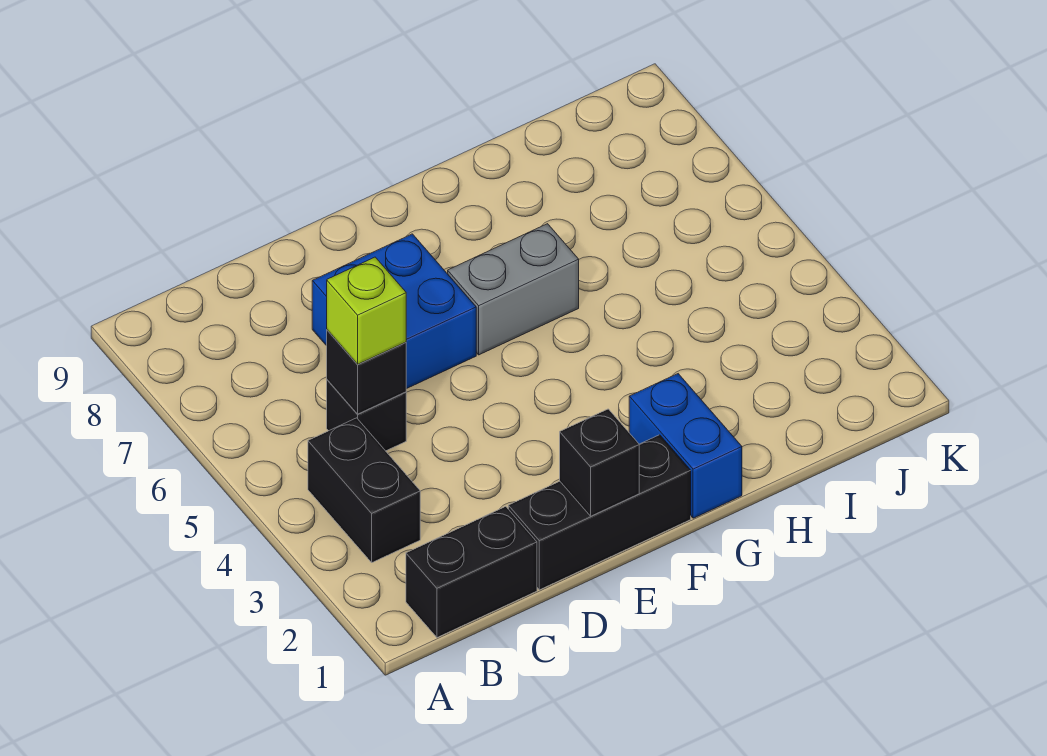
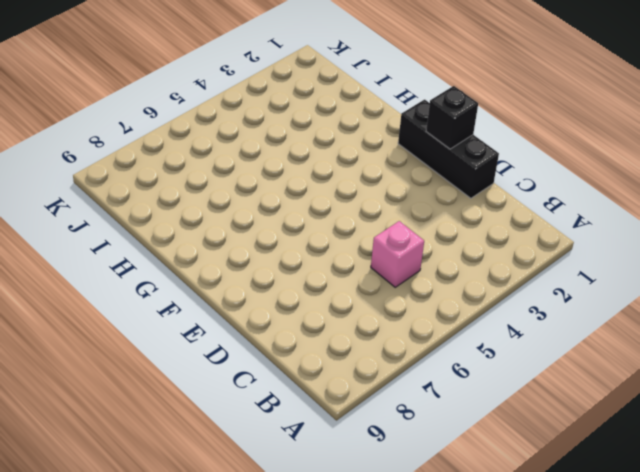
pink 1x1 brick [371,221,424,287] -> black 1x1 brick [327,380,406,451]
none -> black 1x2 brick [406,506,537,638]
none -> black 1x2 brick [308,418,420,562]

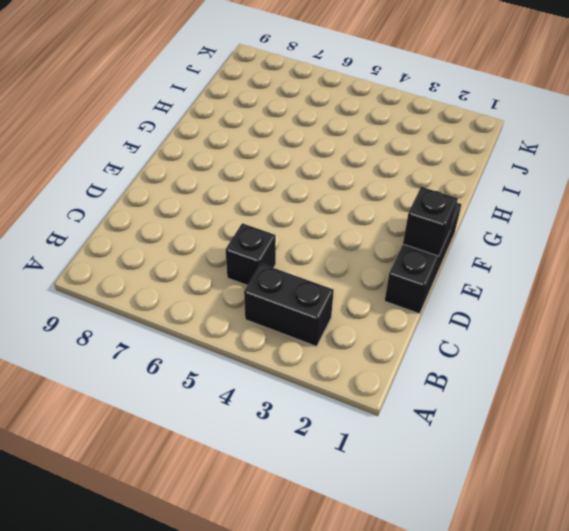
none -> black 1x2 brick [406,506,537,638]
none -> blue 2x2 brick [312,234,476,389]

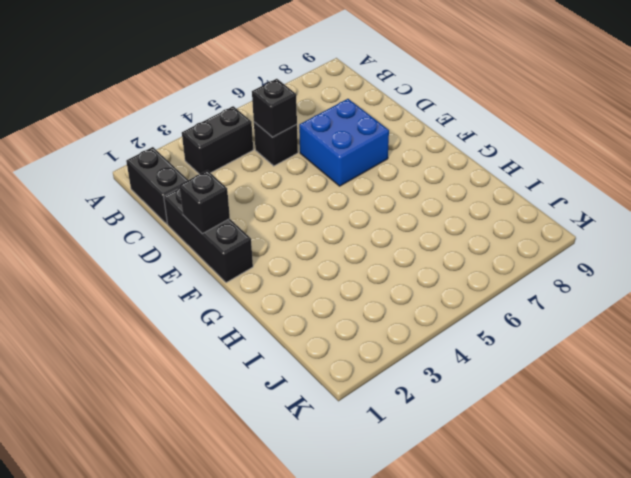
none -> grey 1x2 brick [448,224,579,355]
none -> blue 1x2 brick [629,374,742,518]

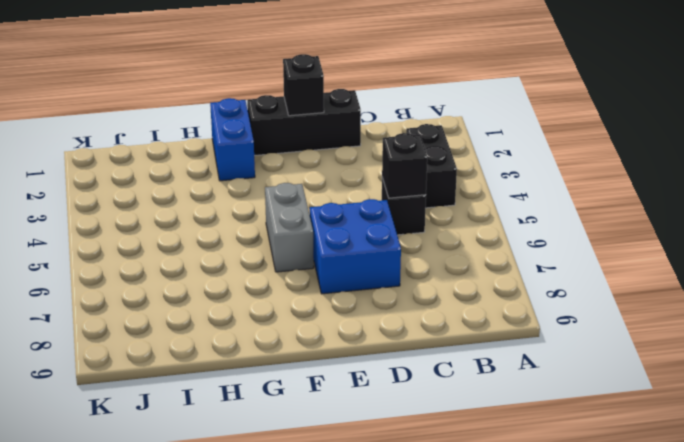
grey 1x2 brick [265,183,314,272] -> grey 1x2 brick turned to [448,224,579,355]
none -> black 1x2 brick [406,506,537,638]
none -> lime 1x1 brick [327,257,406,364]

